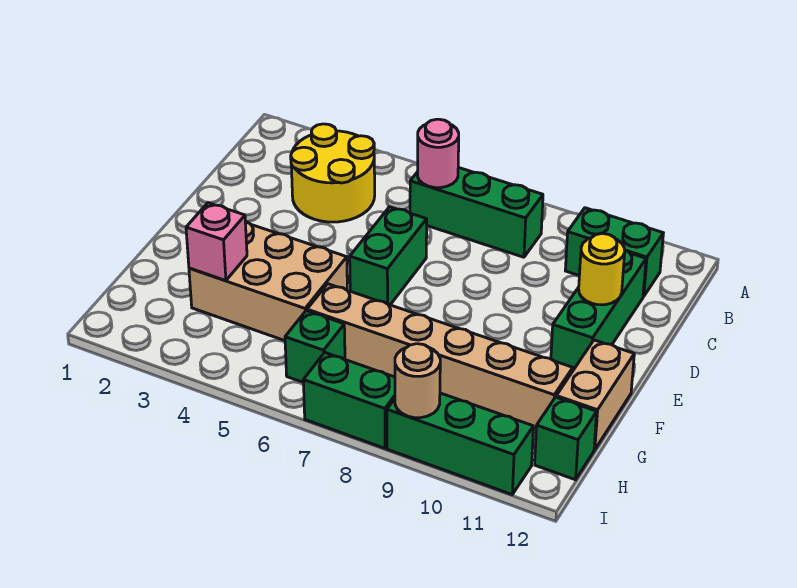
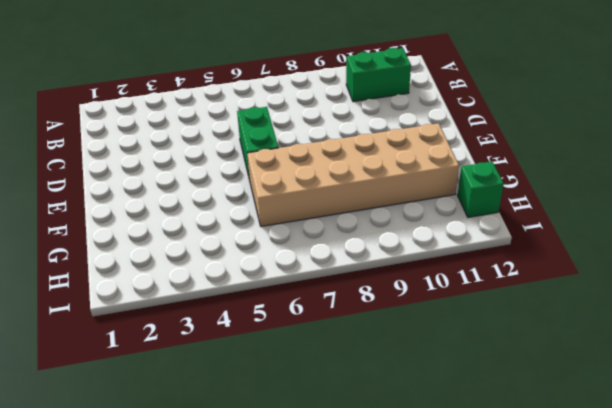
tan 2x6 brick [247,123,459,226] -> tan 1x6 brick [307,284,573,429]
none -> yellow 2x2 round brick [291,124,375,222]
none -> green 1x3 brick [410,167,543,257]
none -> green 1x3 brick [551,250,646,370]

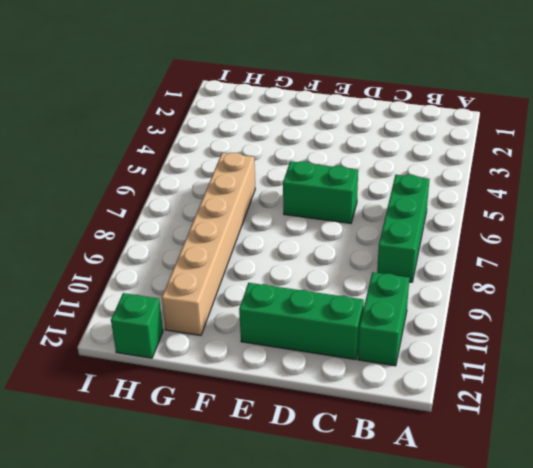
none -> yellow 2x2 round brick [291,124,375,222]
none -> tan 2x3 brick [189,222,347,341]
none -> tan 1x2 brick [556,340,634,450]

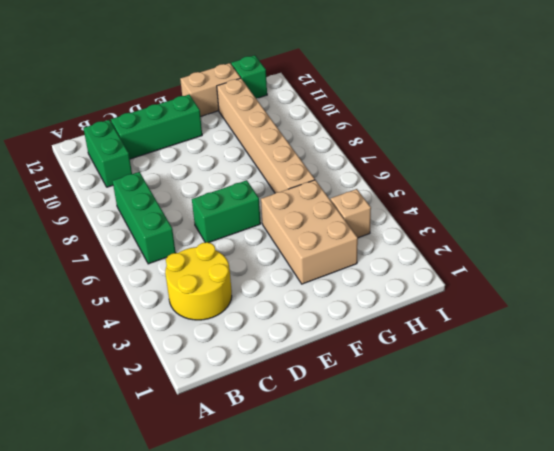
tan 1x1 brick [331,189,371,238] -> none
none -> green 1x1 brick [285,311,345,383]
none -> green 1x2 brick [303,353,395,448]
none -> green 1x3 brick [387,393,533,494]

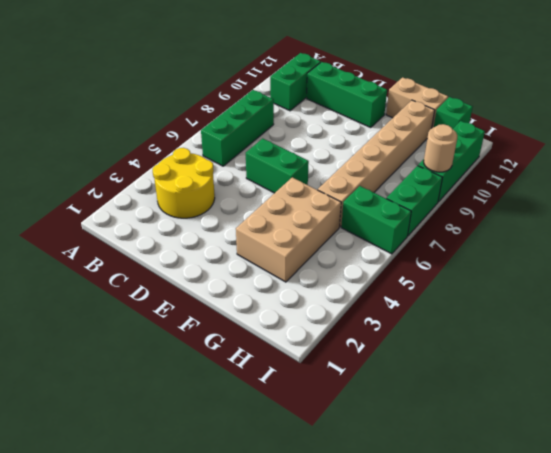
green 1x2 brick [341,186,411,254] -> green 1x1 brick [285,311,345,383]
none -> pink 1x1 round brick [417,119,459,188]
none -> yellow 1x1 round brick [579,233,625,305]
none -> pink 1x1 brick [186,203,247,281]

